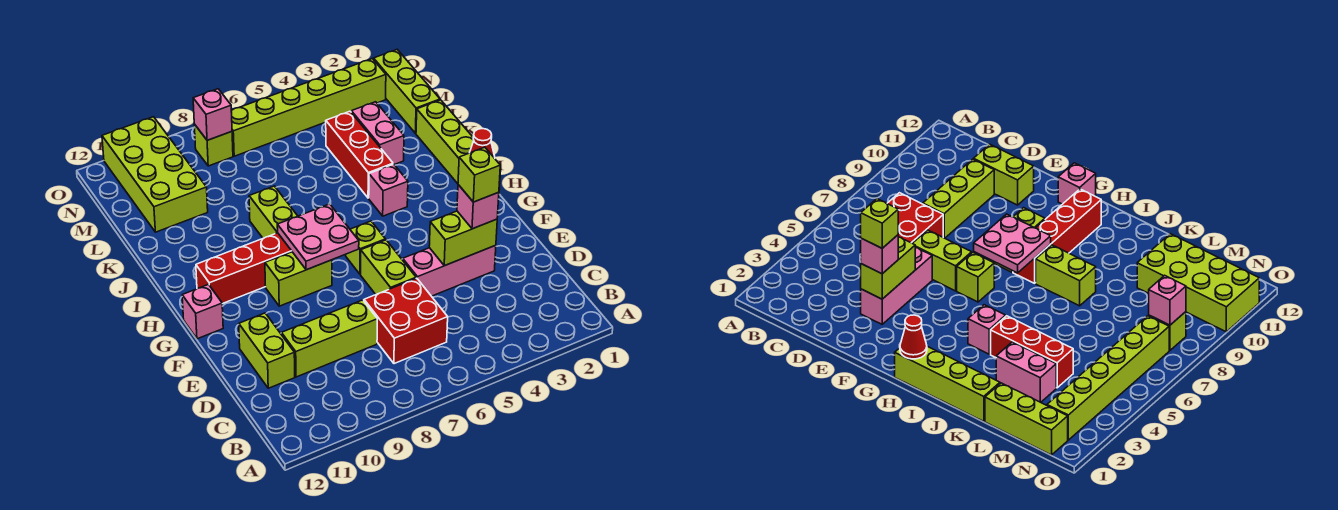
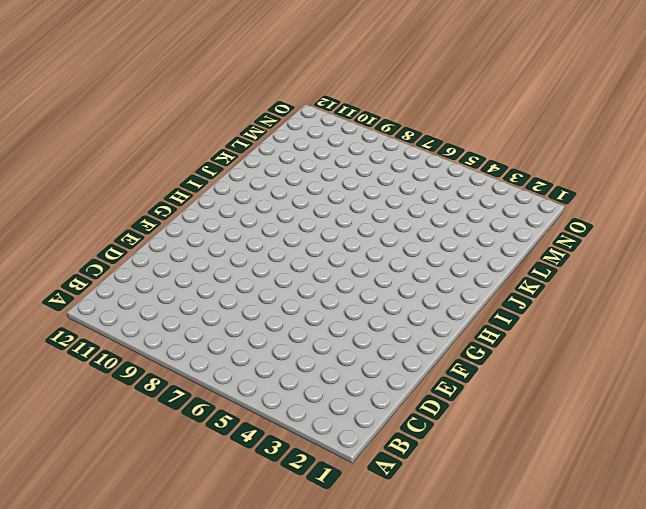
none -> red 2x2 brick [364,278,448,364]
none -> lime 1x3 brick [281,300,377,377]
none -> lime 1x2 brick [239,313,295,388]

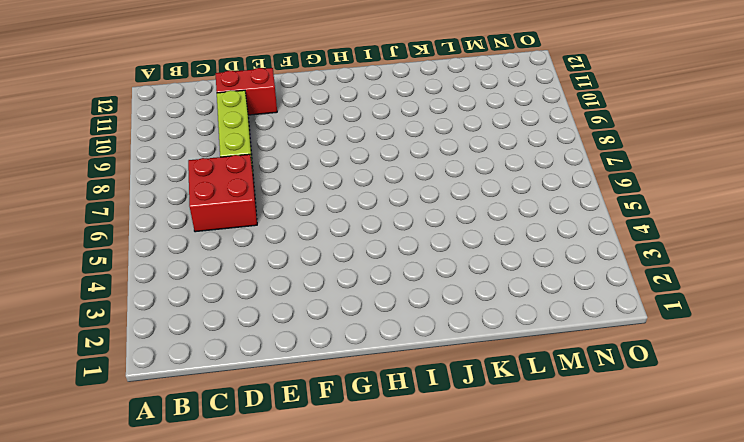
red 1x2 brick [216,68,277,115] -> lime 1x2 brick [239,313,295,388]
none -> pink 1x3 brick [403,245,496,296]
none -> lime 1x2 brick [361,240,416,294]
none -> lime 1x1 brick [346,221,386,274]

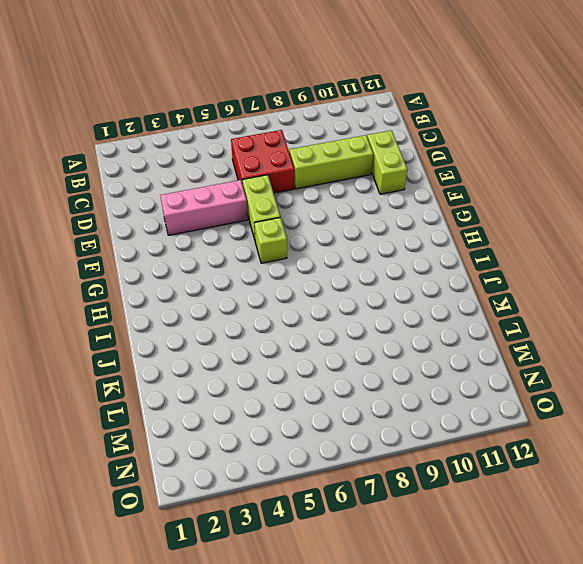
none -> lime 1x2 brick [265,252,332,306]
none -> pink 1x1 brick [182,285,223,339]
none -> lime 1x4 brick [416,100,501,190]

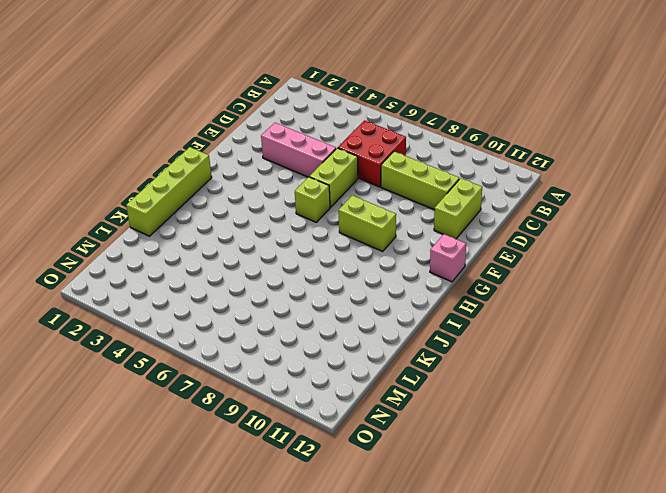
none -> red 1x4 brick [196,233,292,304]
none -> pink 1x1 brick [369,164,408,216]
none -> lime 1x2 brick [249,186,297,238]

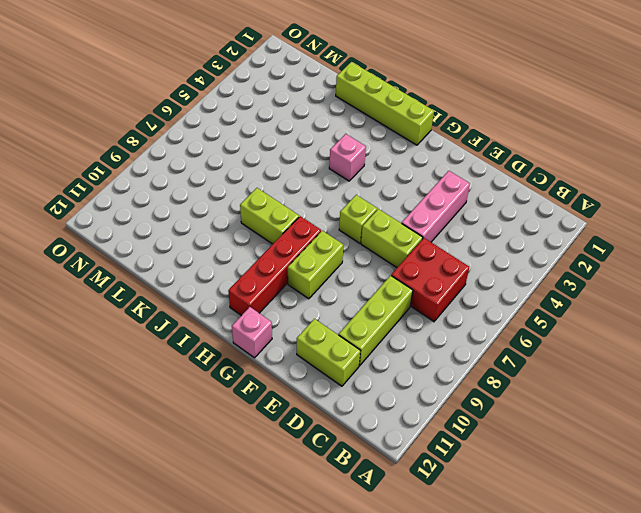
none -> red 1x3 brick [326,111,393,198]
none -> pink 1x2 brick [351,102,404,165]
none -> lime 1x3 brick [374,50,440,133]

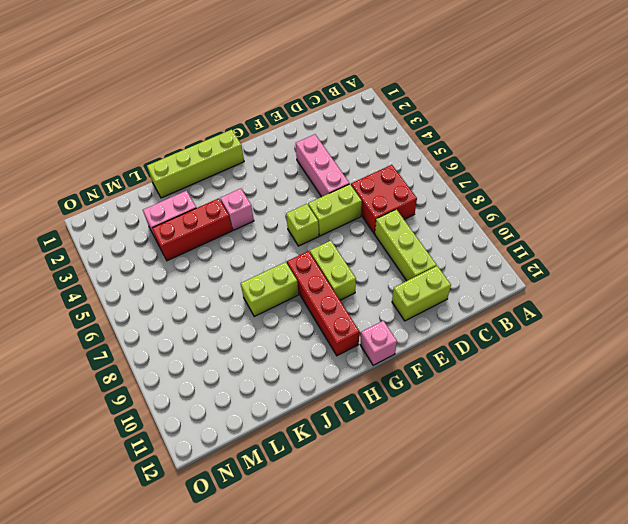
none -> lime 1x3 brick [374,50,440,133]
none -> lime 2x4 brick [102,117,208,232]
none -> lime 1x6 brick [231,59,386,156]

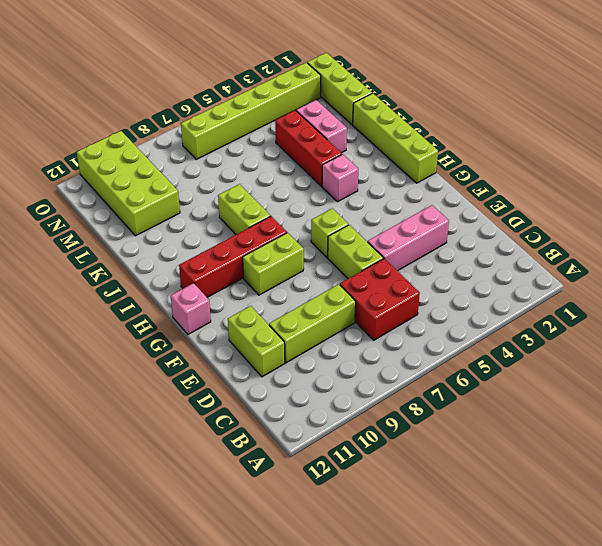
none -> lime 1x1 brick [194,124,233,166]
none -> lime 1x2 brick [429,211,497,266]
none -> pink 2x2 plate [277,204,359,270]

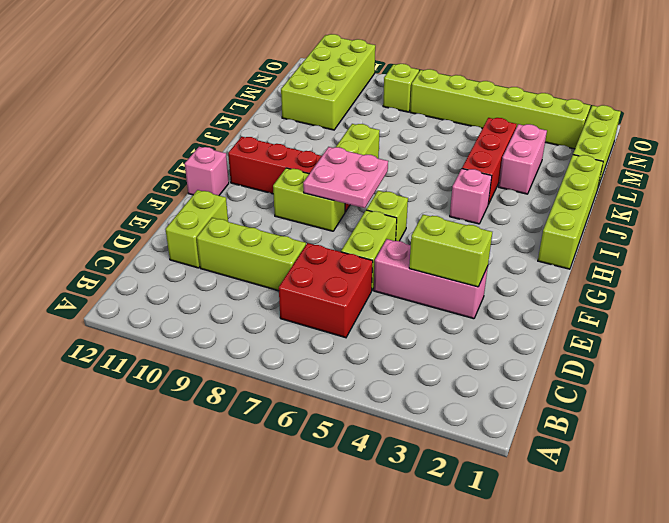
none -> red 1x1 cone [470,129,495,158]
none -> pink 1x1 brick [193,89,232,140]
none -> pink 1x1 brick [457,185,499,229]

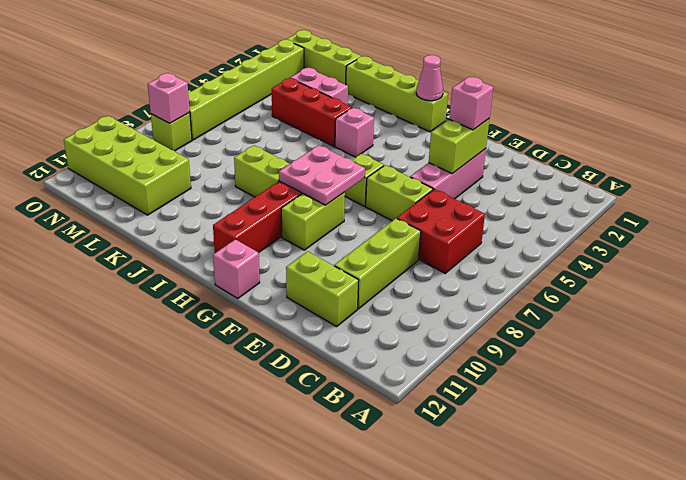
pink 1x1 cone [416,55,443,101] -> red 1x1 cone [470,129,495,158]
none -> lime 1x1 brick [458,147,500,202]

